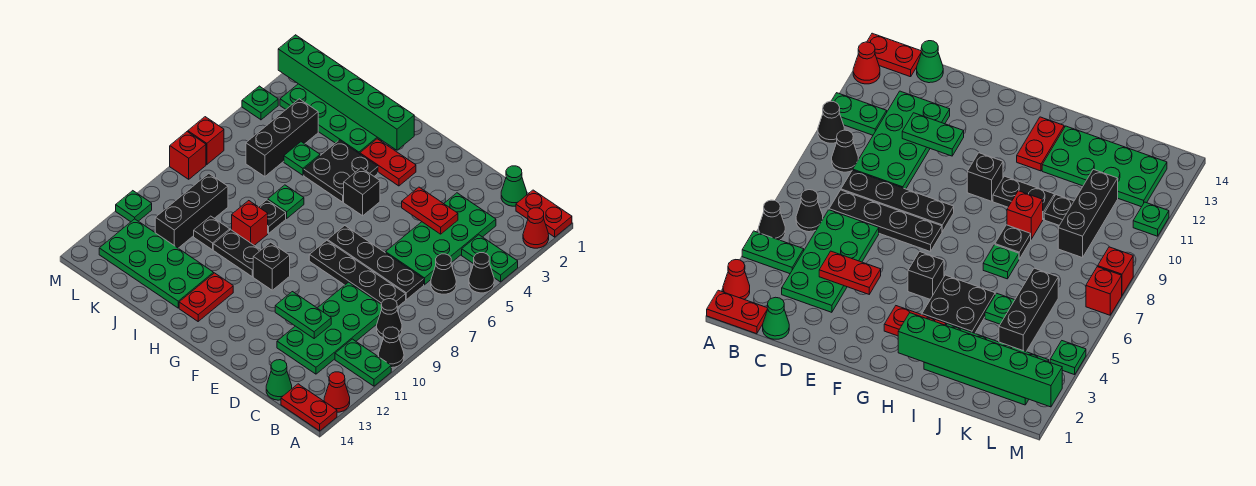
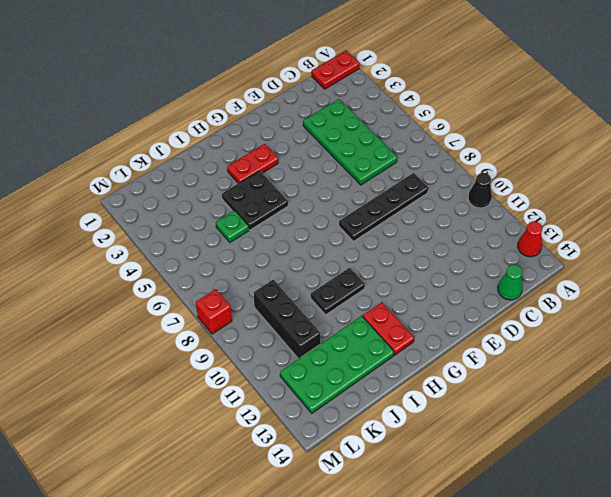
none -> red 1x1 cone [523,208,549,248]
none -> green 1x2 plate [462,235,518,282]
none -> black 1x1 cone [469,253,494,293]
none -> green 1x2 plate [335,339,391,386]

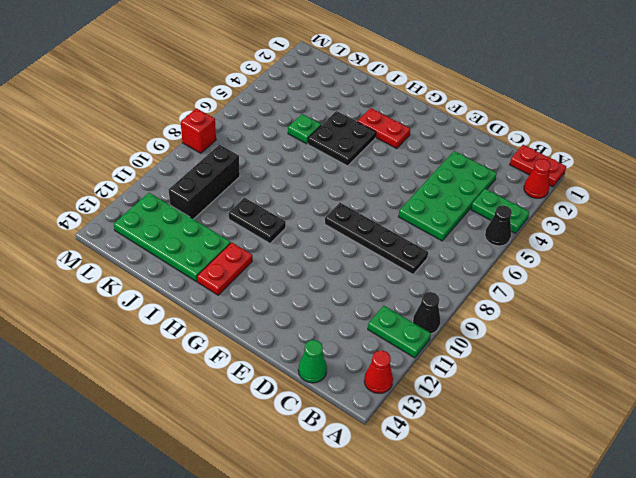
none -> red 1x2 plate [281,384,337,431]
none -> black 1x1 cone [431,254,456,294]
none -> black 1x1 cone [377,299,402,338]
none -> green 1x1 cone [501,166,527,206]

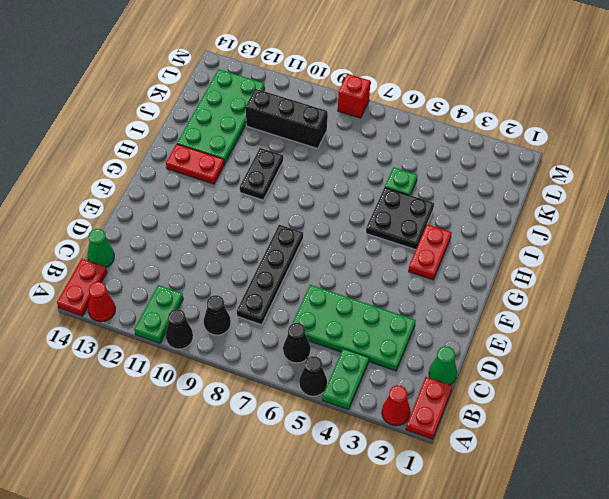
none -> black 1x4 plate [328,226,424,300]
none -> green 2x4 plate [277,282,382,374]
none -> black 1x1 brick [344,168,380,216]
none -> black 1x1 brick [253,242,290,290]

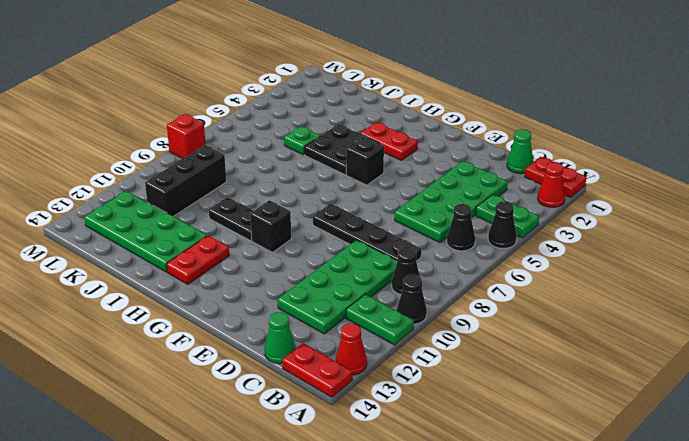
none -> black 1x4 plate [328,226,424,300]
none -> green 2x4 plate [280,84,382,154]
none -> green 1x1 plate [268,185,304,218]
none -> black 1x1 plate [259,200,286,233]

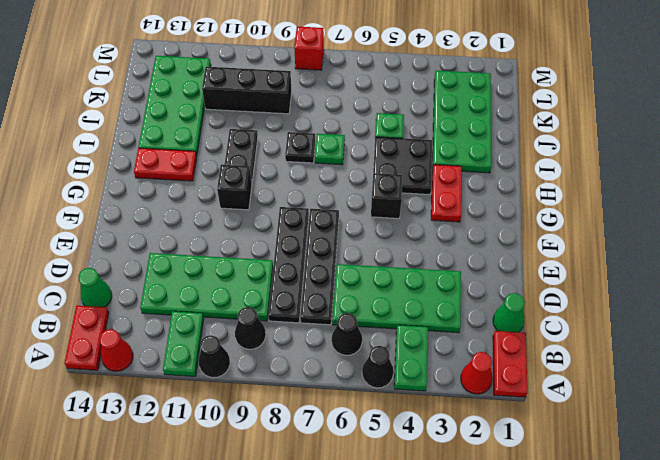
none -> red 1x1 brick [232,201,268,245]
none -> black 1x1 plate [194,216,230,250]
none -> black 1x3 brick [246,99,318,177]
none -> green 1x1 plate [242,86,278,120]

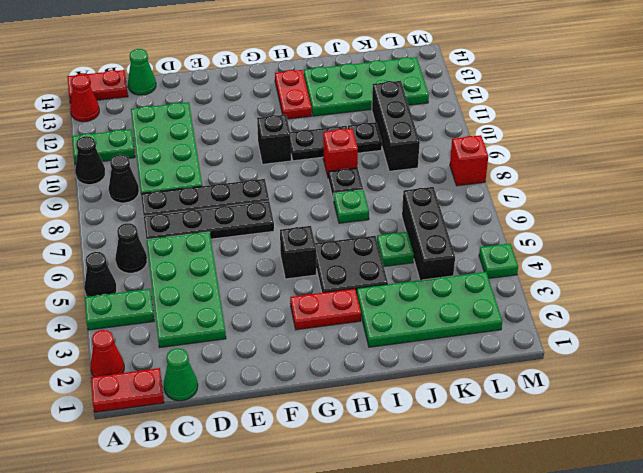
none -> red 1x1 brick [188,117,224,165]
none -> green 1x1 plate [116,191,152,222]
none -> red 1x2 plate [402,187,458,234]
none -> green 1x2 plate [275,292,331,338]

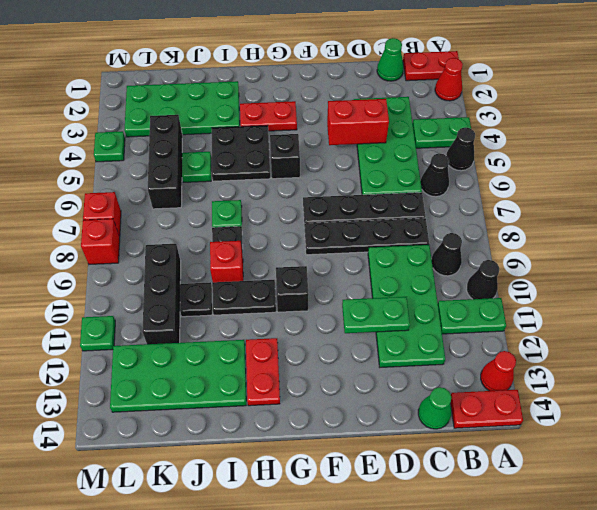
red 1x2 brick [327,99,389,145] -> red 1x2 plate [402,187,458,234]
none -> green 1x6 brick [278,35,414,150]

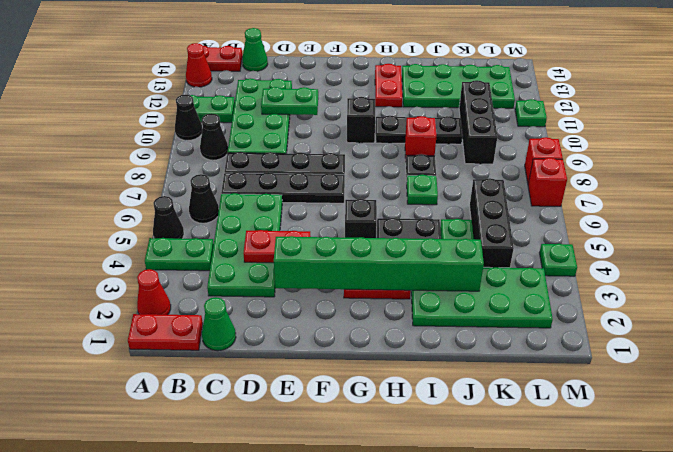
green 1x6 brick [274,236,484,291] -> green 1x6 brick moved to [278,35,414,150]

